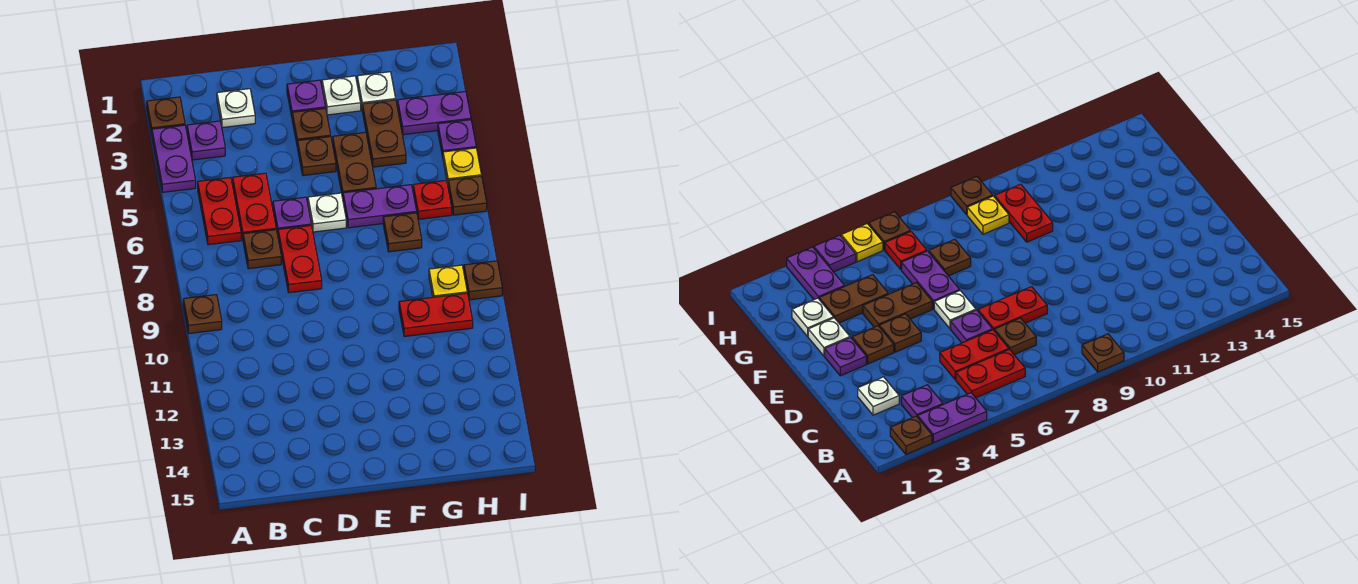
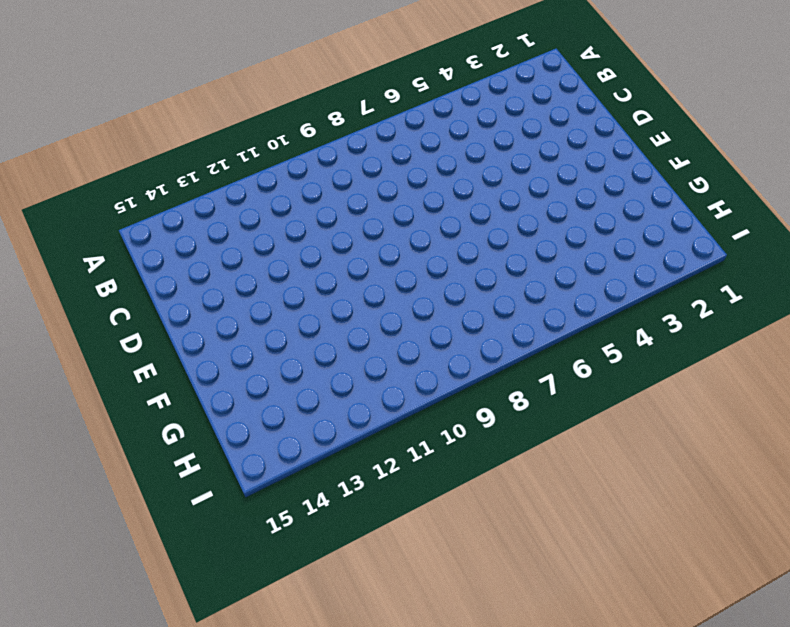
none -> brown 1x1 plate [147,97,185,134]
none -> purple 1x2 plate [152,125,196,192]
none -> brown 1x1 plate [183,295,222,333]

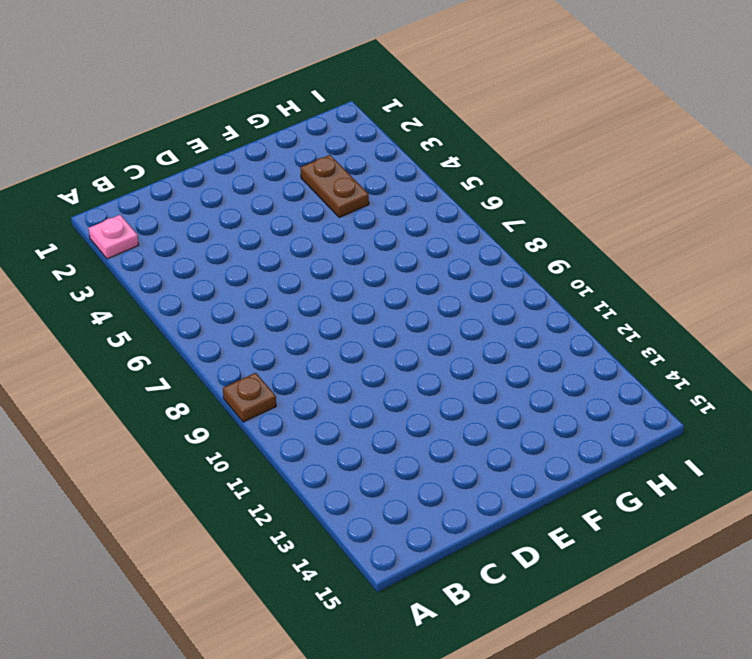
pink 1x1 plate [89,215,138,259] -> brown 1x1 plate [147,97,185,134]
none -> purple 1x2 plate [152,125,196,192]
none -> purple 1x1 plate [187,121,225,160]
none -> red 1x2 plate [198,177,241,245]

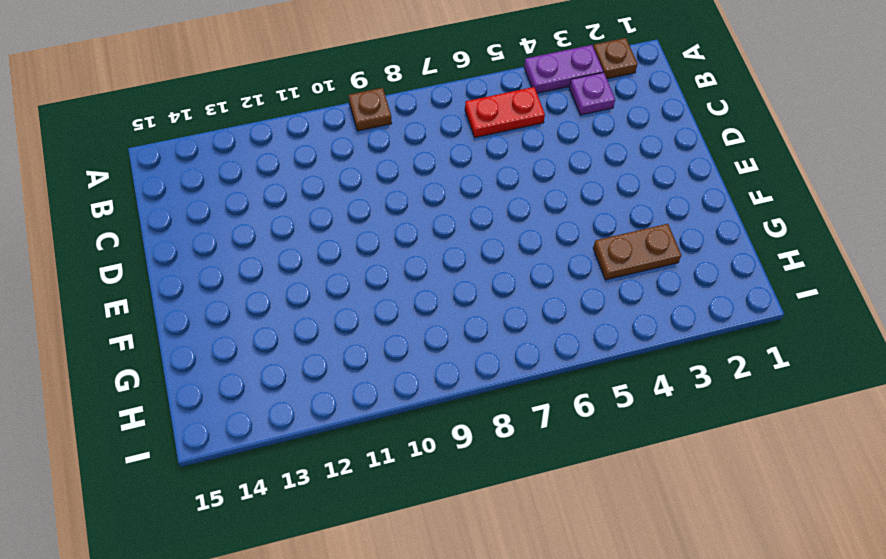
none -> white 1x1 plate [217,89,255,128]
none -> red 1x2 plate [233,173,276,239]
none -> brown 1x1 plate [243,230,281,269]

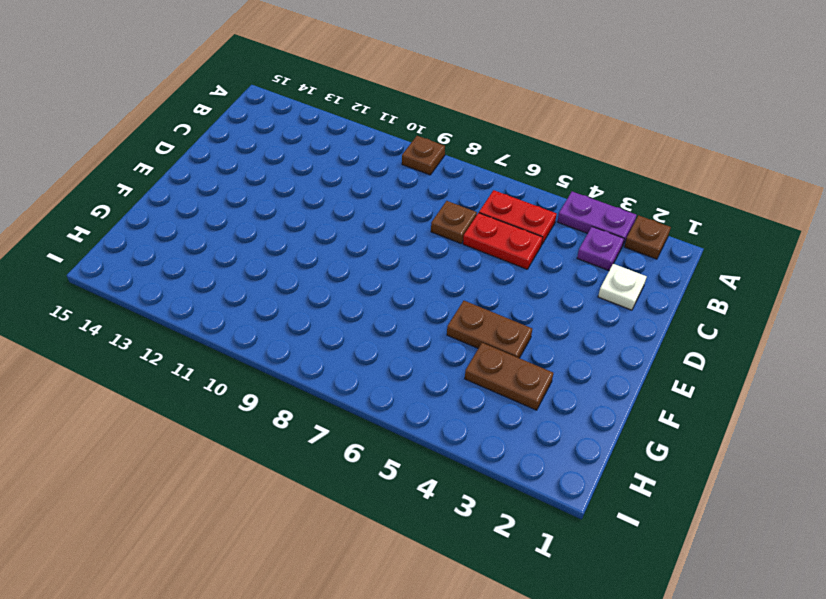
none -> purple 1x1 plate [273,197,311,234]
none -> red 1x2 plate [278,225,322,293]
none -> purple 1x1 plate [287,80,325,116]

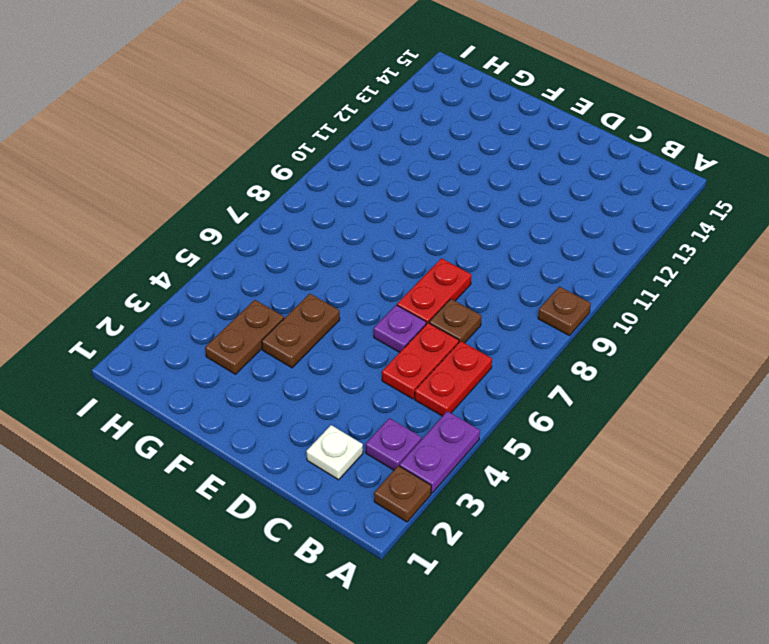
none -> purple 1x1 plate [287,80,325,116]
none -> brown 1x1 plate [292,108,331,147]
none -> brown 1x1 plate [298,137,336,176]

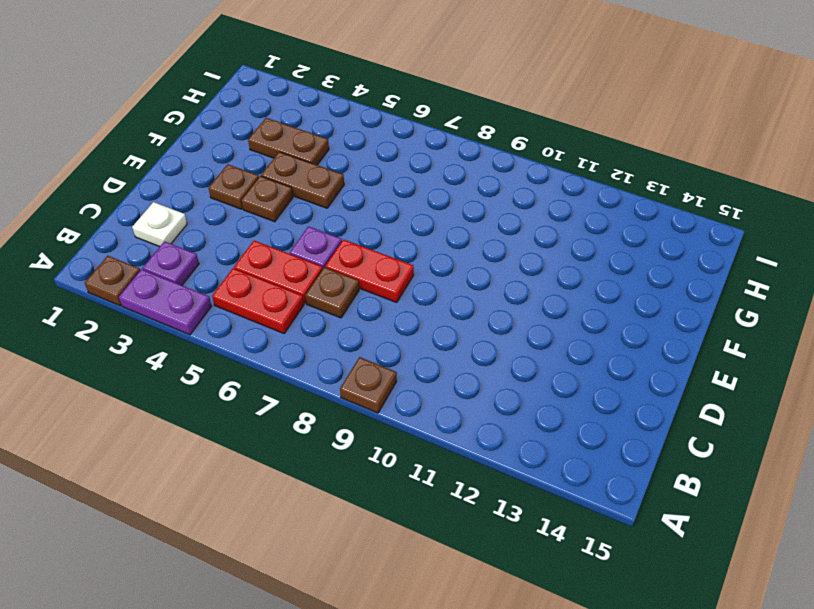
none -> purple 1x1 plate [287,80,325,116]
none -> white 1x1 plate [308,193,346,232]
none -> white 1x1 plate [322,76,361,115]

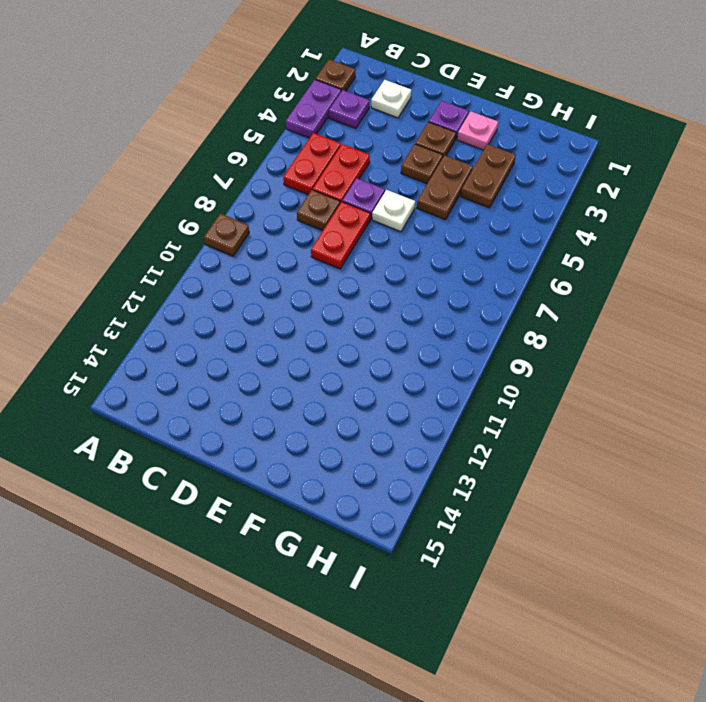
pink 1x1 plate [457,111,498,150] -> white 1x1 plate [322,76,361,115]
none -> purple 1x2 plate [343,185,417,228]
none -> white 1x1 plate [357,72,396,107]
none -> brown 1x1 plate [383,213,422,252]

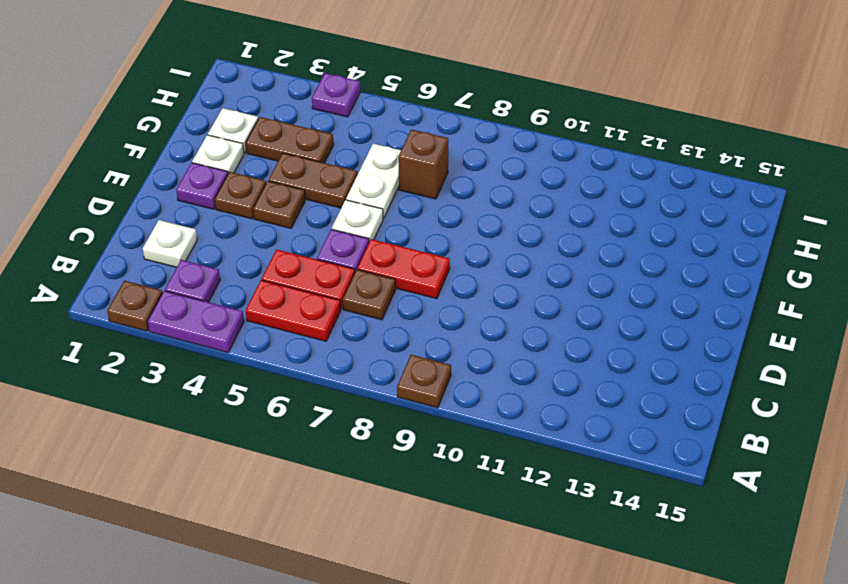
white 1x2 plate [346,144,401,218] -> purple 1x2 plate [343,185,417,228]
brown 1x1 brick [398,129,448,199] -> brown 1x1 plate [383,213,422,252]
none -> red 1x2 plate [399,293,473,336]
none -> purple 1x2 plate [398,92,471,135]
none -> red 1x1 plate [413,181,452,219]

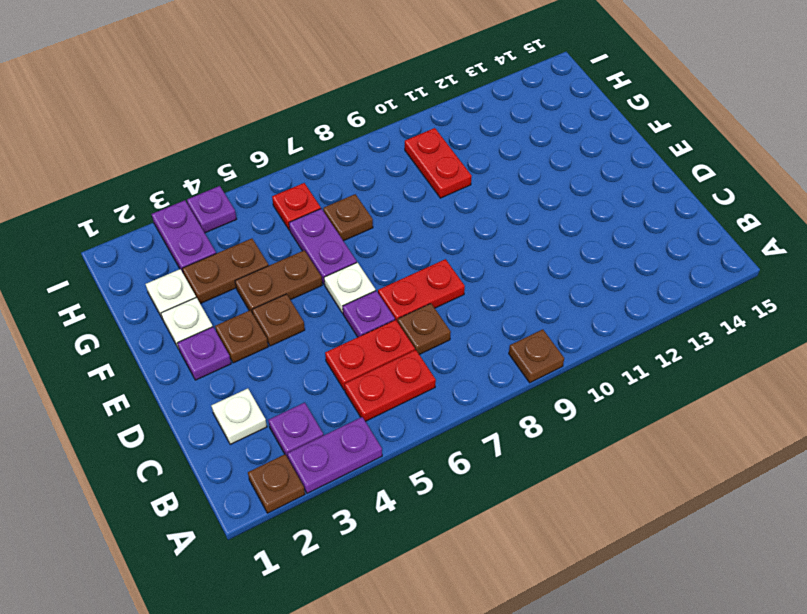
none -> yellow 1x1 plate [429,265,467,297]
none -> yellow 1x1 plate [443,148,482,184]
none -> brown 1x1 plate [448,176,487,215]

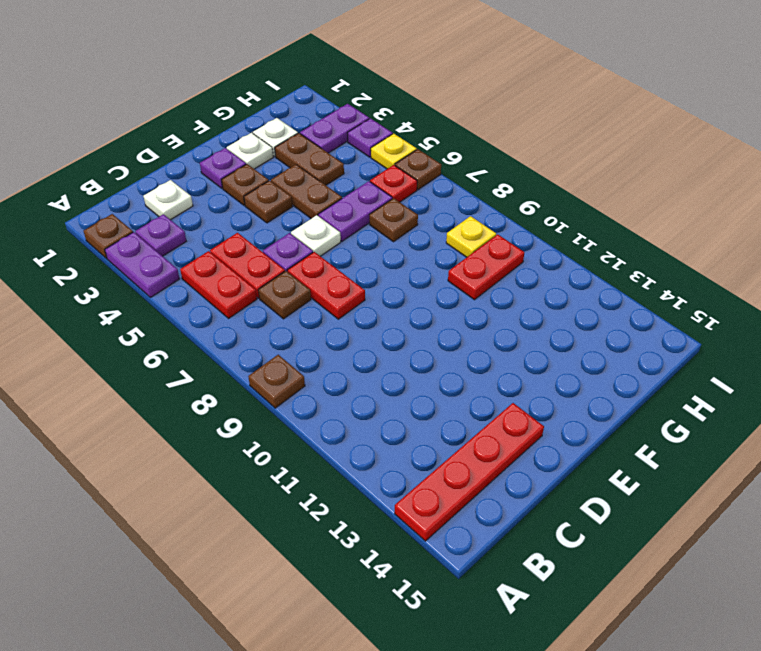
red 1x4 plate [395,403,544,541] -> none
none -> brown 1x1 plate [464,261,502,300]

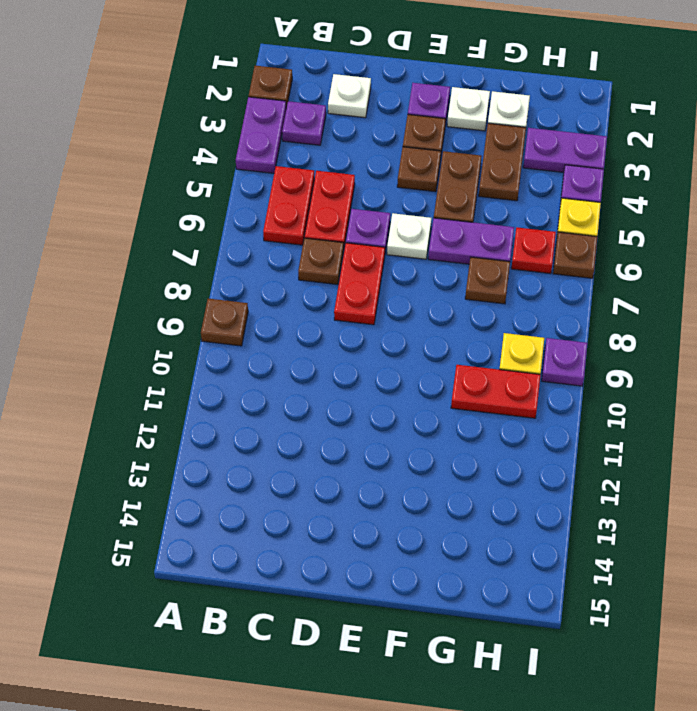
purple 1x1 plate [542,338,587,386] -> brown 1x1 plate [464,261,502,300]

